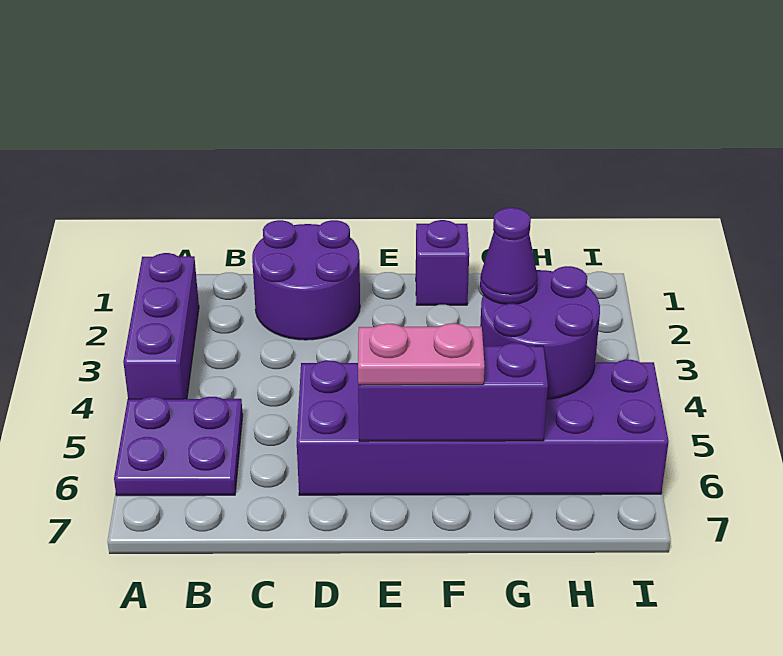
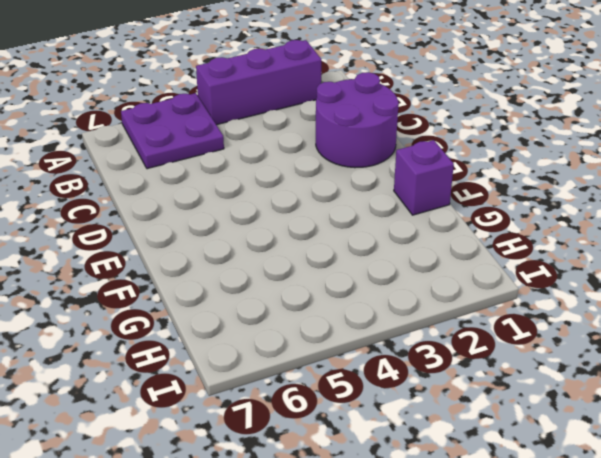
none -> purple 2x6 brick [297,360,669,495]
none -> purple 1x3 brick [358,343,548,442]

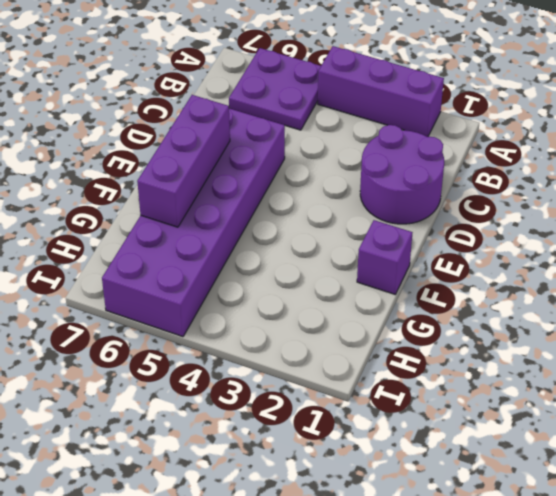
none -> purple 2x2 round brick [480,266,600,399]
none -> pink 1x2 plate [358,323,485,385]

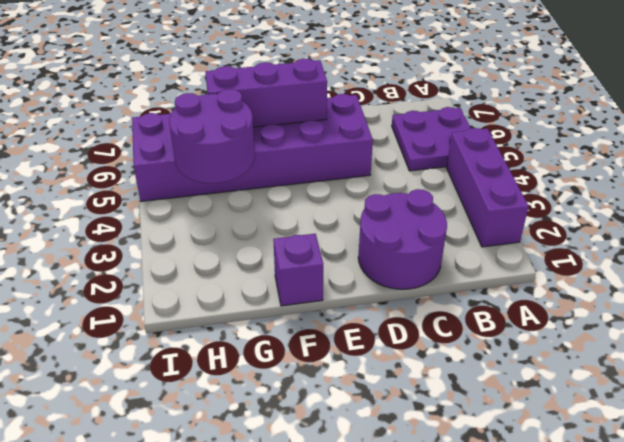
none -> pink 1x2 plate [358,323,485,385]
none -> purple 1x1 cone [480,208,538,304]

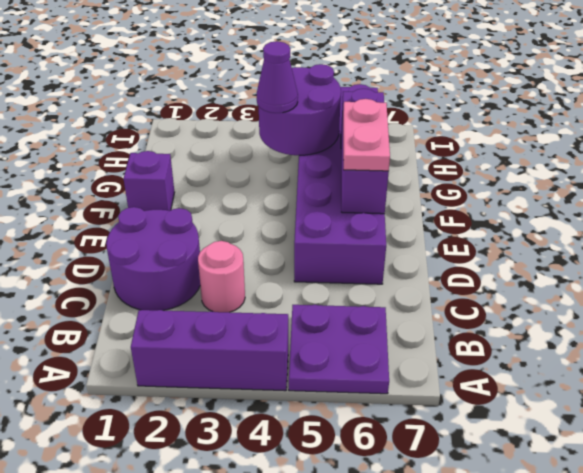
pink 1x1 round brick [198,241,245,312] -> none

